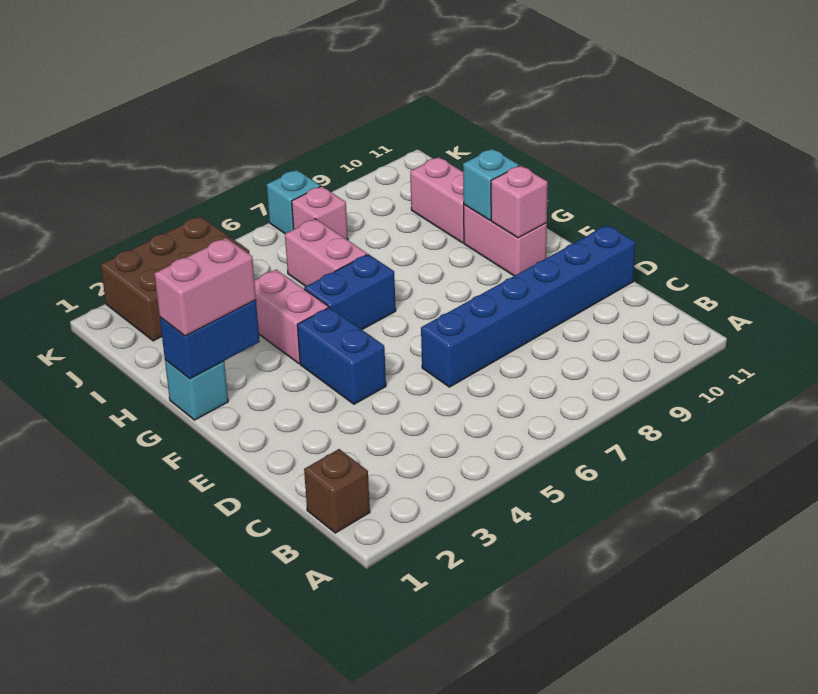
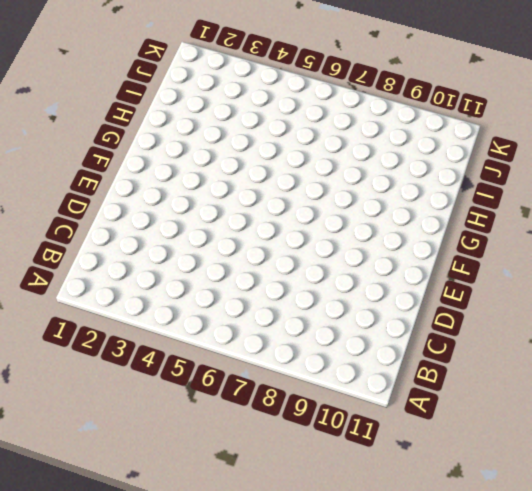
none -> brown 1x1 brick [304,449,370,533]
none -> blue 1x6 brick [421,225,635,387]
none -> blue 1x2 brick [297,307,386,404]

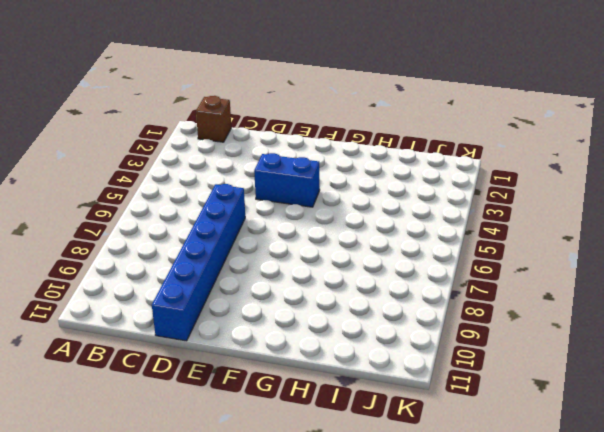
none -> pink 1x2 brick [464,205,547,276]
none -> cyan 1x1 brick [165,360,228,420]
none -> pink 1x2 brick [254,270,328,364]

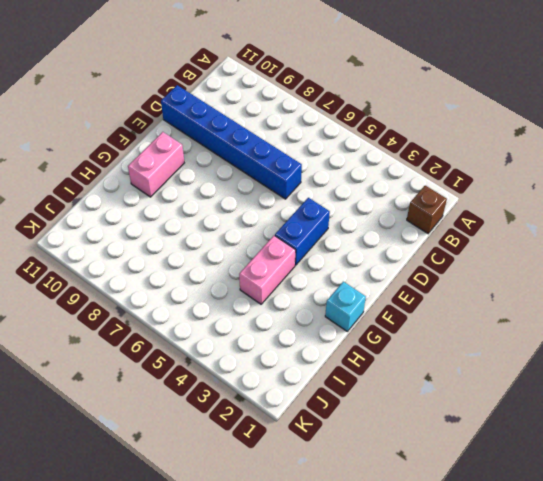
none -> blue 1x2 brick [304,254,396,330]
none -> pink 1x2 brick [285,219,367,286]
none -> pink 1x2 brick [410,157,464,243]

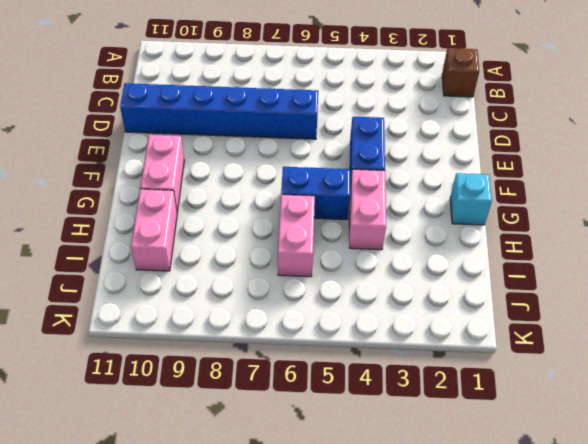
none -> brown 2x3 brick [101,216,249,341]
none -> pink 1x1 brick [292,186,348,240]
none -> cyan 1x1 brick [267,170,320,234]

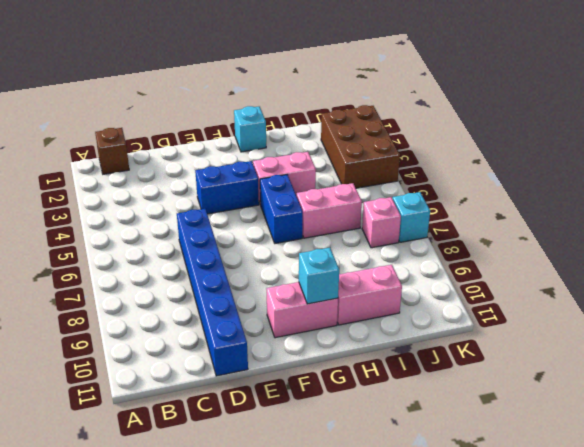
none -> pink 1x1 brick [491,165,548,238]
none -> blue 1x2 brick [160,300,260,379]
none -> pink 1x2 brick [154,238,256,336]

